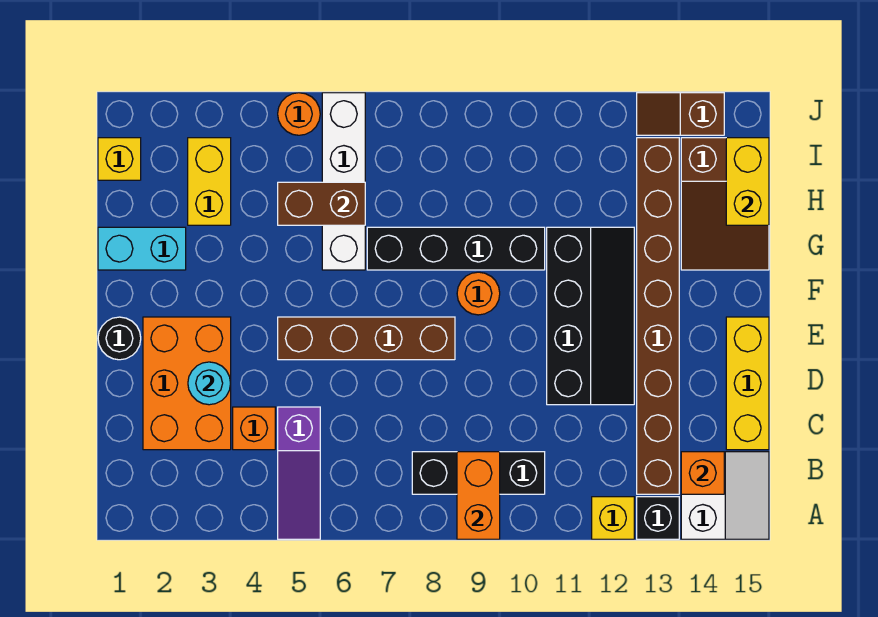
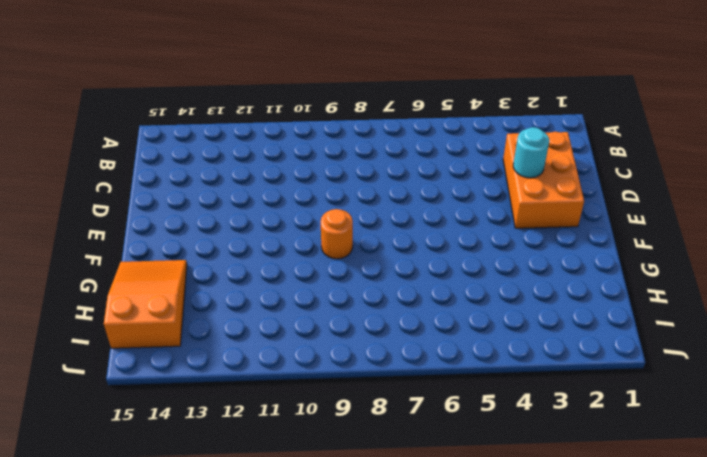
orange 2x3 slope [104,260,187,348] -> brown 2x3 slope [681,138,769,270]
none -> purple 1x3 slope [278,407,320,539]
none -> yellow 1x1 brick [592,497,634,539]
none -> black 1x1 brick [637,497,679,539]

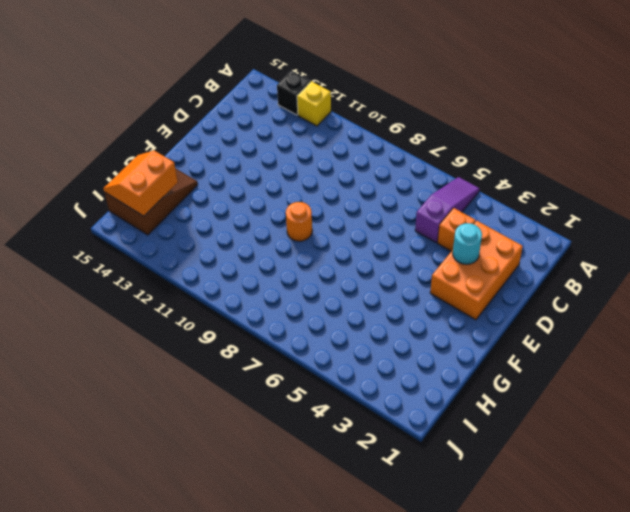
orange 2x2 slope [103,150,178,216] -> yellow 1x2 brick [726,138,769,225]
none -> white 2x2 slope [681,452,769,539]
none -> black 1x3 brick [412,452,545,494]
none -> brown 1x8 brick [637,138,679,494]

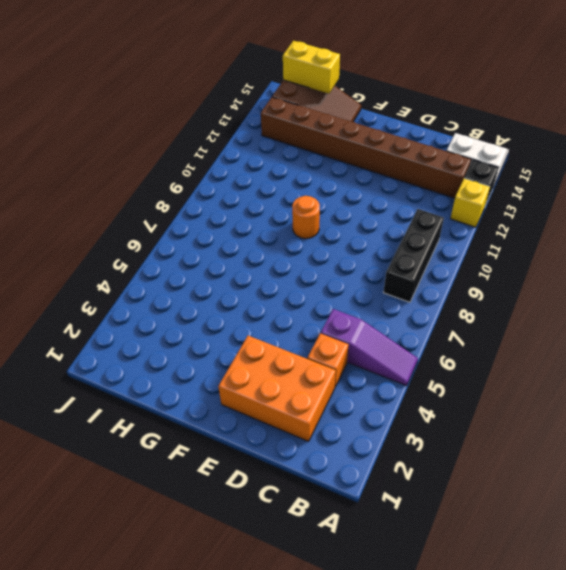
none -> yellow 1x3 brick [726,317,769,450]
none -> black 2x4 slope [547,227,634,405]
none -> black 1x1 round brick [98,317,141,360]

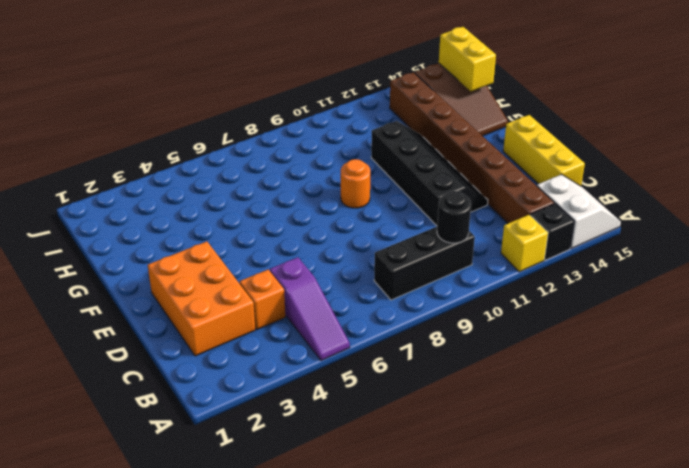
black 1x1 round brick [437,191,471,243] -> black 1x1 round brick moved to [98,317,141,360]
none -> brown 1x4 brick [278,317,455,360]
none -> cyan 1x2 brick [98,227,186,270]
none -> white 1x4 brick [322,93,365,270]

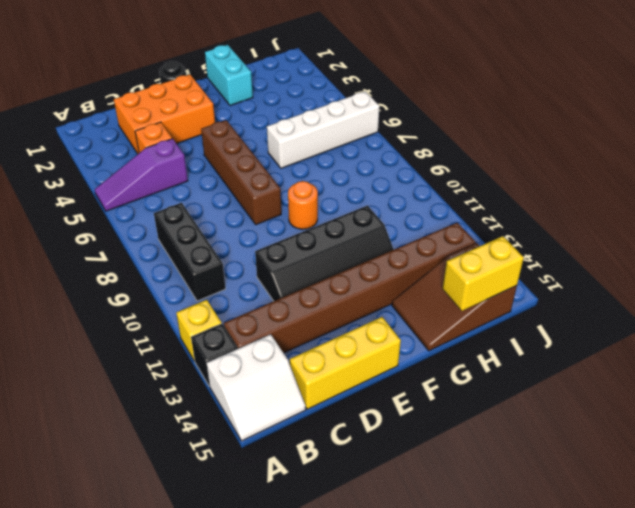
none -> black 1x4 brick [367,227,545,270]
none -> yellow 1x2 brick [188,138,231,225]
none -> yellow 1x1 brick [98,138,141,180]

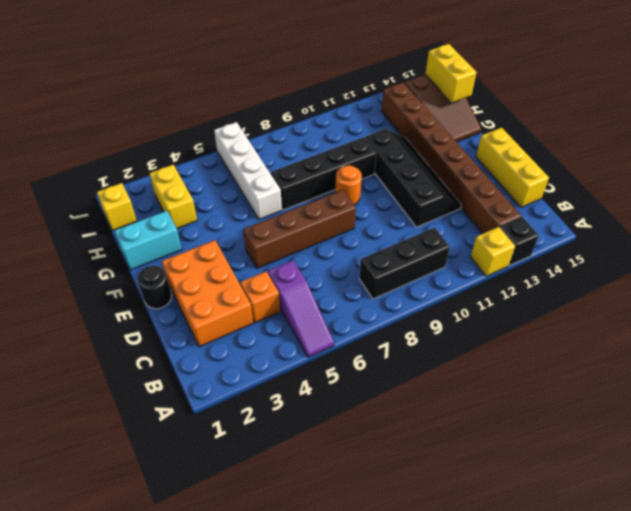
none -> white 2x2 slope [681,452,769,539]
none -> orange 1x1 round brick [278,93,320,135]
none -> brown 1x2 slope [637,93,724,135]

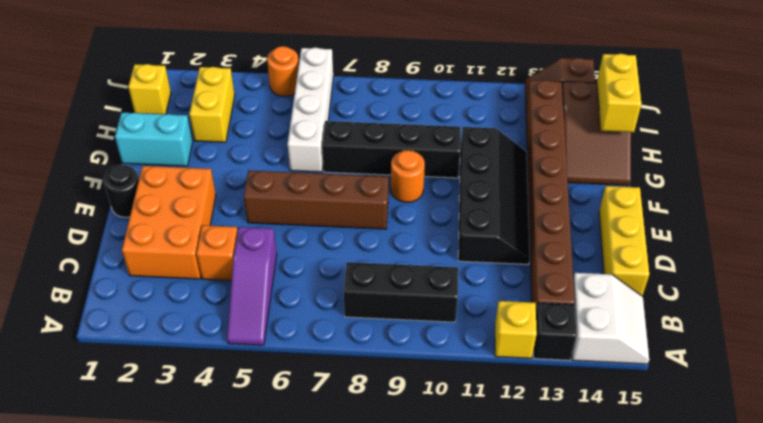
none -> orange 1x2 brick [457,452,500,539]
none -> orange 1x1 brick [681,452,724,494]
none -> cyan 1x1 round brick [188,362,231,405]

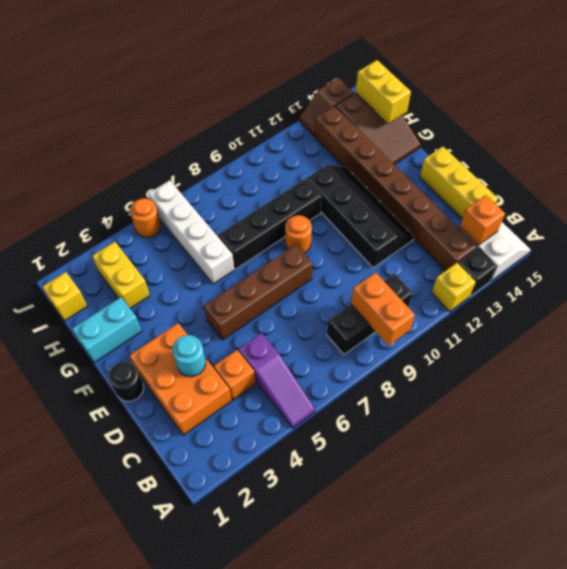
none -> brown 1x2 brick [278,182,365,225]

